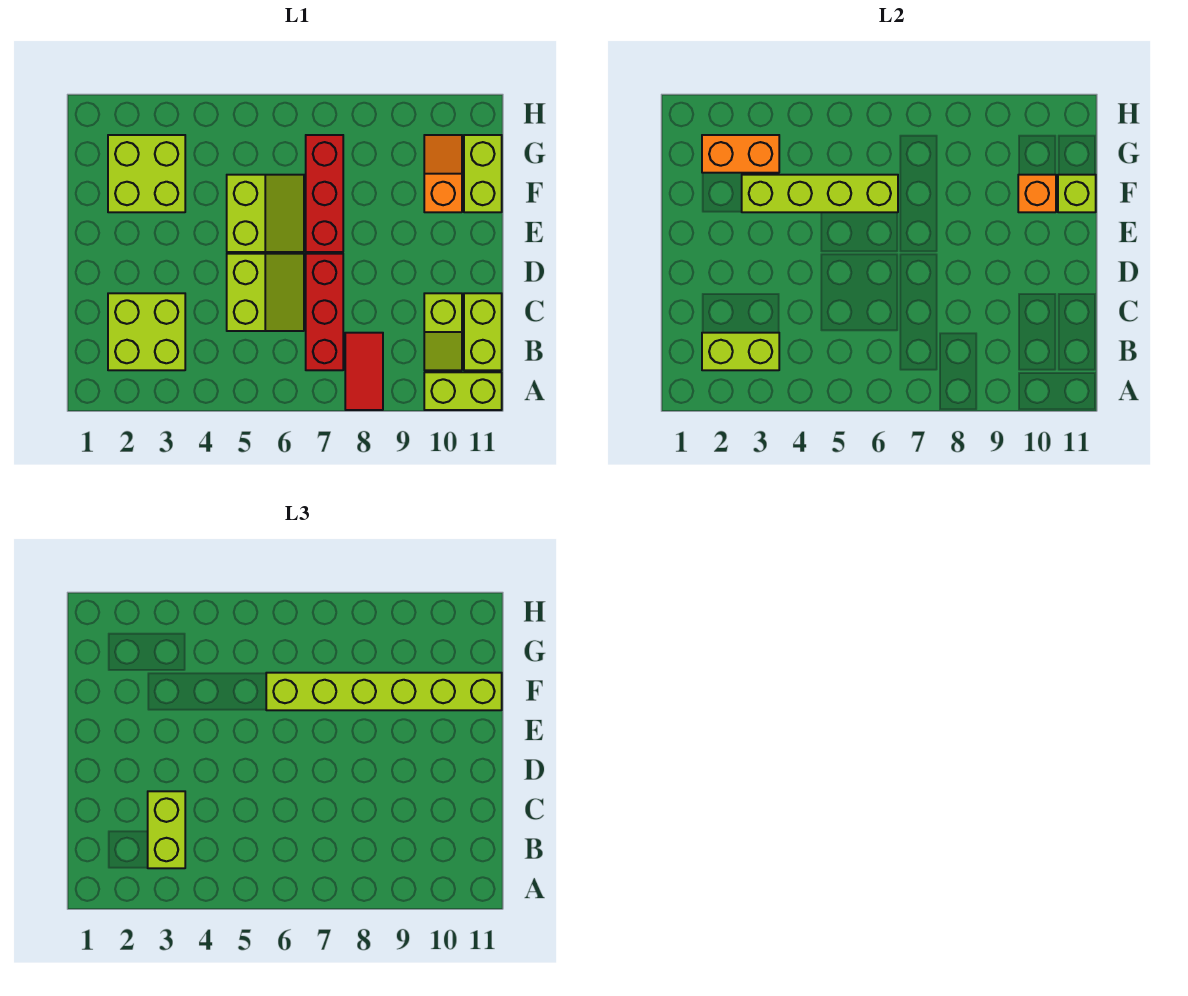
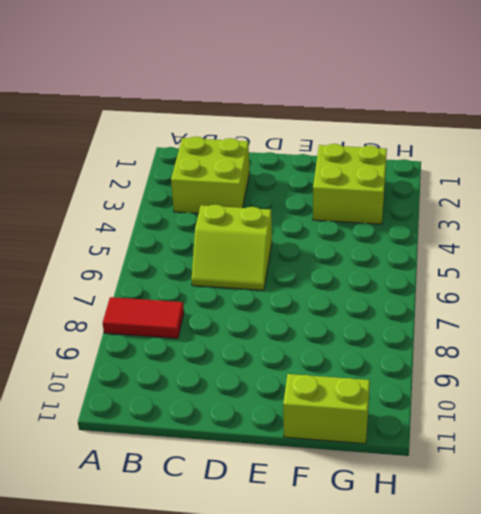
none -> lime 1x2 brick [424,372,502,410]
none -> red 1x3 brick [306,254,343,370]
none -> lime 1x2 slope [424,293,462,370]

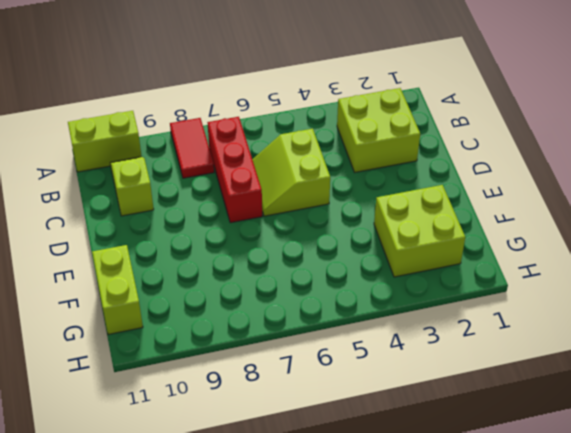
none -> lime 1x2 brick [464,293,502,370]
none -> lime 2x2 slope [227,175,304,252]
none -> red 1x3 brick [306,135,343,252]

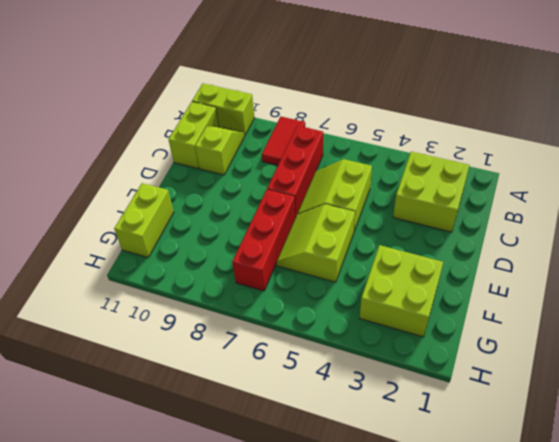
none -> orange 1x2 slope [424,135,462,212]
none -> lime 1x2 brick [702,333,779,370]
none -> lime 1x4 brick [742,175,898,212]

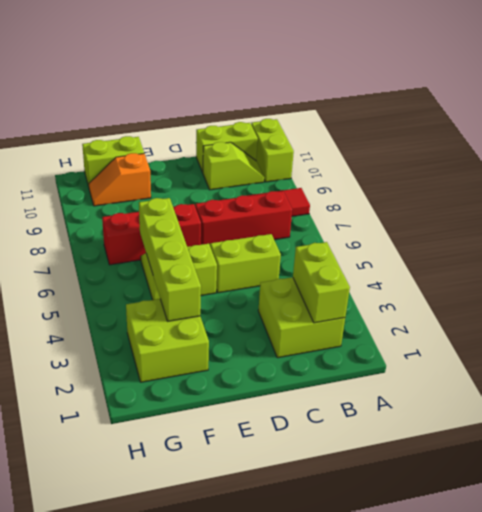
none -> orange 1x1 brick [1018,175,1056,212]
none -> lime 1x1 brick [1058,175,1096,212]
none -> orange 1x2 brick [702,135,779,173]

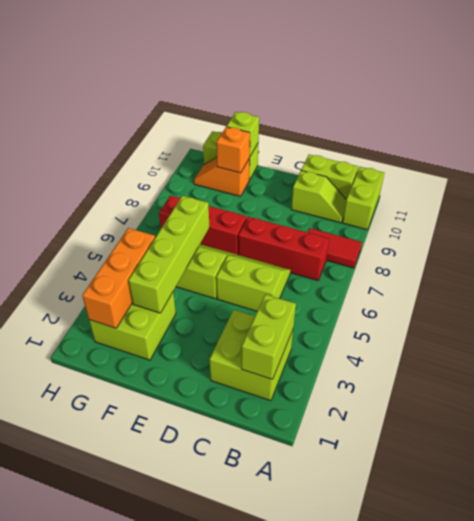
orange 1x3 brick [82,228,155,328] -> orange 1x2 brick [702,135,779,173]
none -> lime 1x2 brick [148,791,185,868]
none -> lime 1x6 brick [266,673,502,710]

